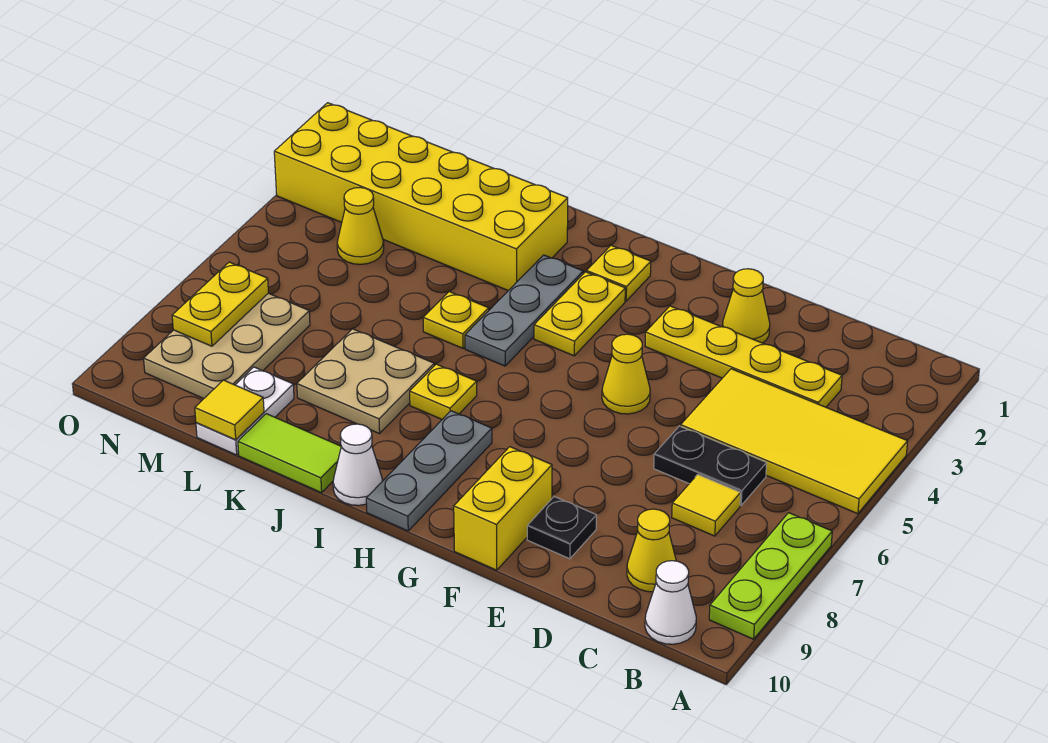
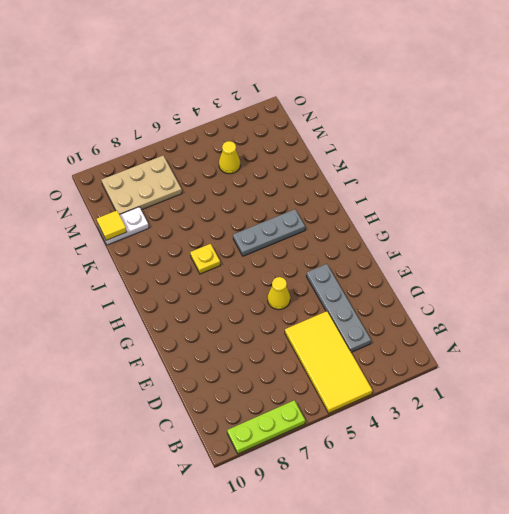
grey 1x4 plate [306,264,371,352] -> yellow 1x4 plate [645,306,842,407]
none -> white 1x1 cone [645,561,696,644]
none -> black 1x2 plate [654,426,767,505]
none -> yellow 1x1 tile [672,474,741,536]

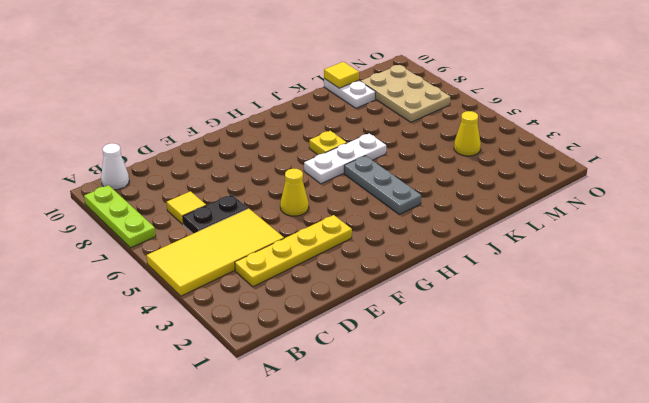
white 1x3 plate [304,133,386,184] -> none
none -> yellow 1x1 cone [627,509,676,592]
none -> yellow 1x1 cone [723,269,770,343]
none -> black 1x1 plate [527,497,597,559]

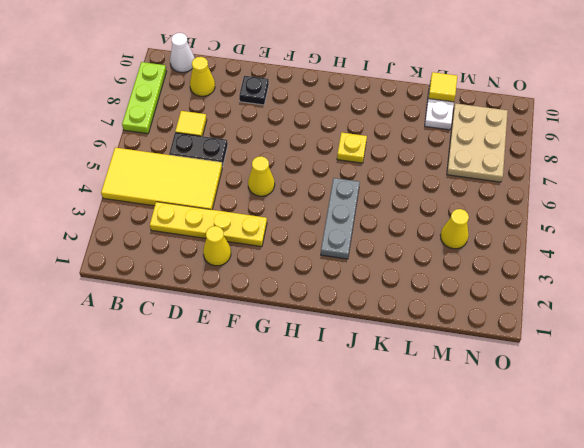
none -> yellow 1x2 brick [454,447,552,570]
none -> yellow 1x1 plate [587,245,651,301]
none -> yellow 1x2 plate [534,272,625,356]

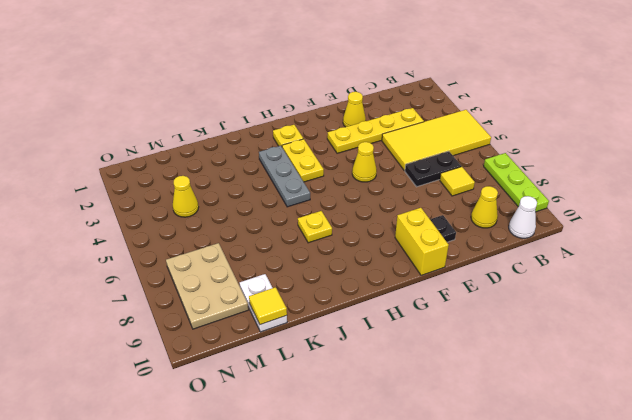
none -> grey 1x3 plate [366,411,492,531]
none -> white 1x1 cone [333,424,383,505]
none -> yellow 2x6 brick [274,103,568,291]

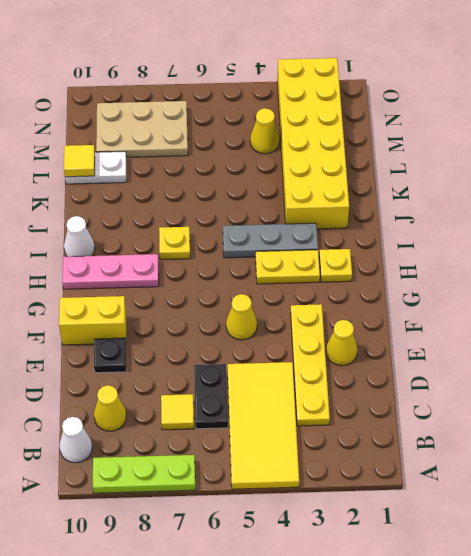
pink 1x3 plate [62,254,159,289] -> grey 1x3 plate [366,411,492,531]
none -> yellow 1x1 plate [423,292,489,348]
none -> tan 2x2 plate [297,329,434,434]
none -> lime 1x2 tile [238,414,341,493]

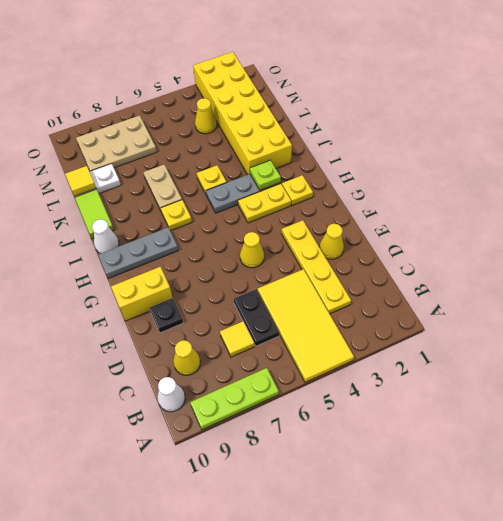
lime 1x1 plate [250,160,281,190] -> none
tan 1x2 plate [143,165,182,211] -> tan 2x2 plate [297,329,434,434]
none -> yellow 1x2 plate [172,262,268,346]

